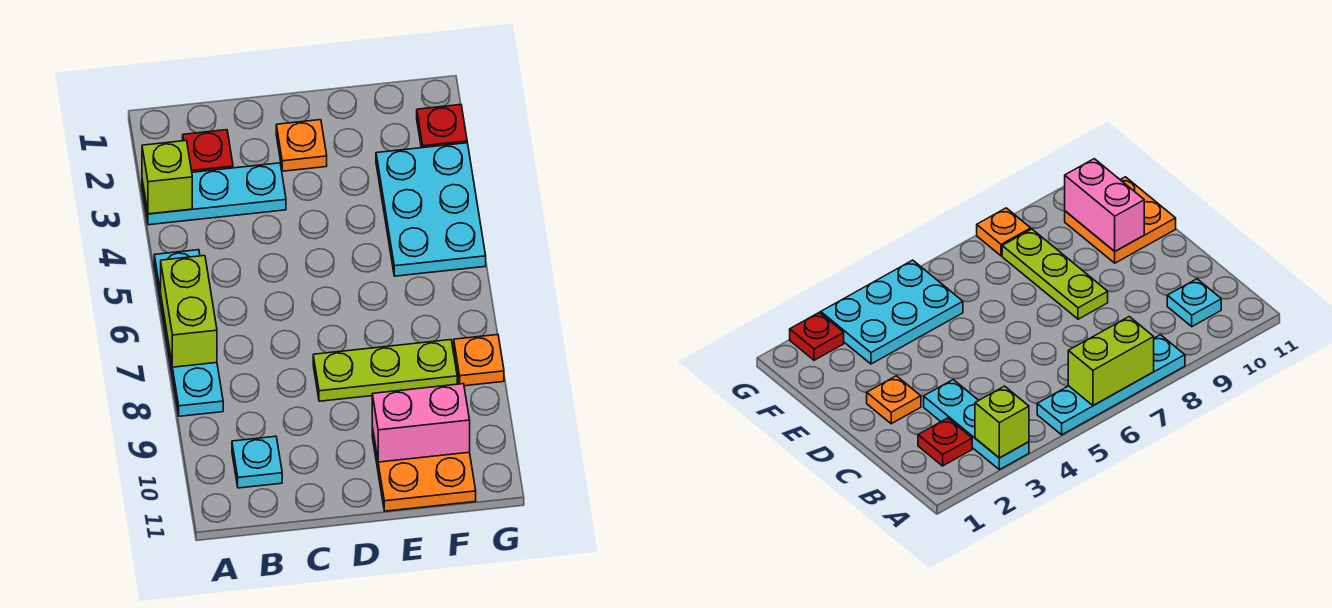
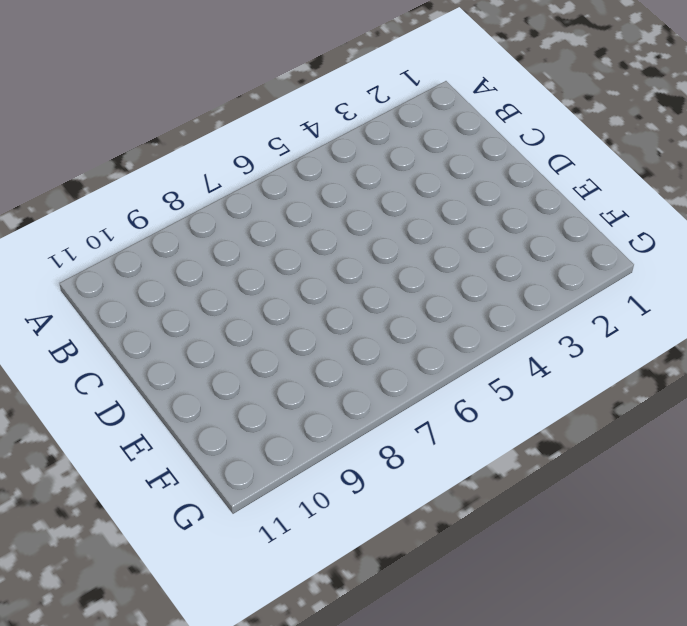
none -> cyan 1x3 plate [142,163,286,225]
none -> cyan 1x4 plate [154,250,223,416]
none -> red 1x1 plate [183,130,233,172]

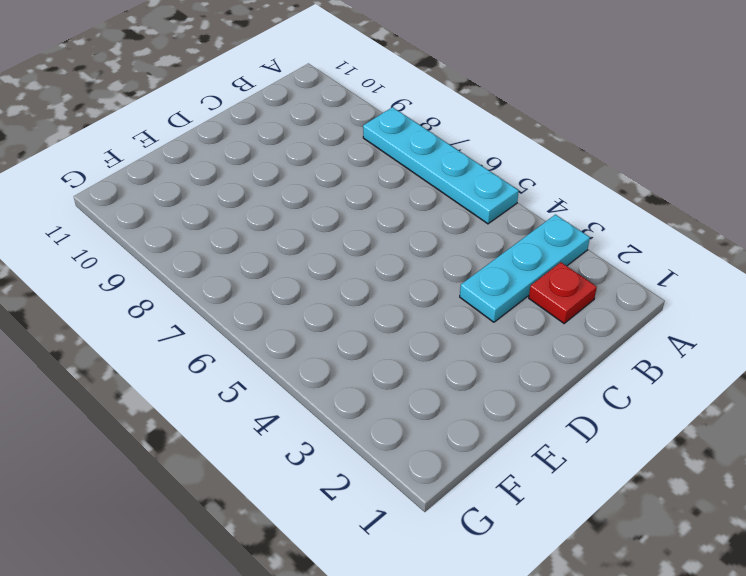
none -> cyan 1x1 plate [232,436,282,488]
none -> orange 1x1 plate [276,120,327,171]
none -> lime 1x3 plate [313,340,457,401]

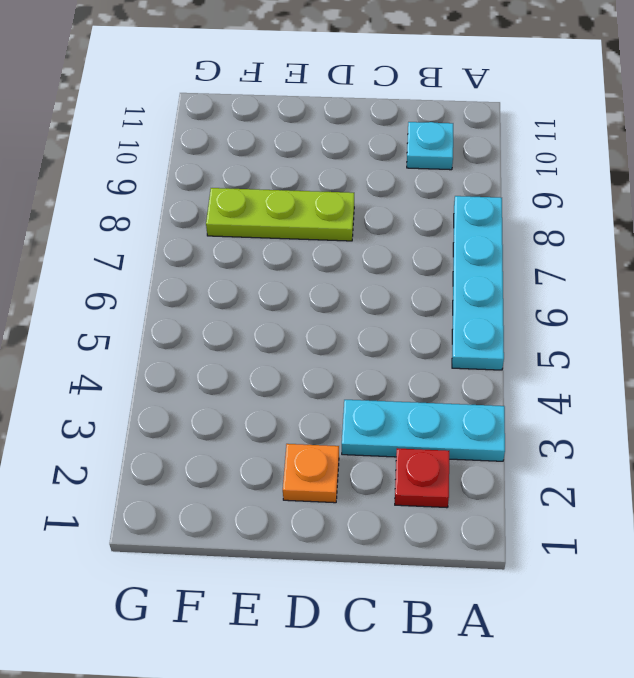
none -> orange 2x2 plate [372,427,476,511]
none -> cyan 2x3 plate [376,143,486,276]
none -> red 1x1 plate [417,105,467,148]

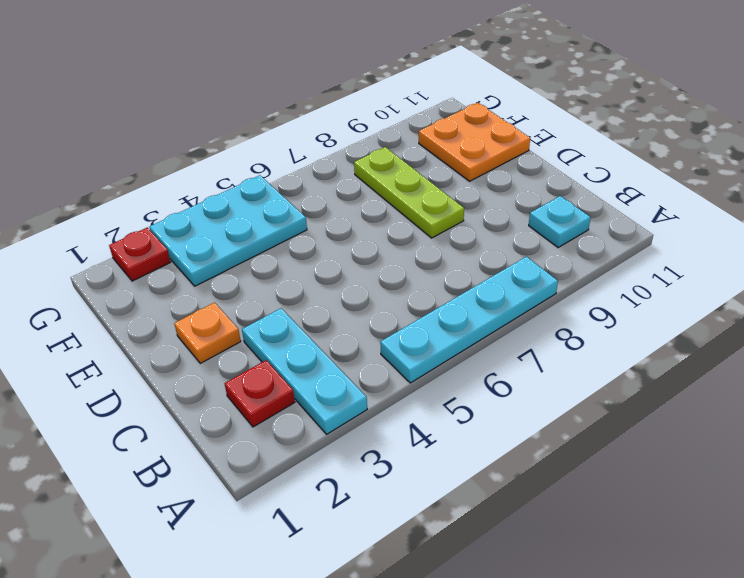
none -> orange 1x1 plate [454,335,504,386]
none -> lime 1x1 brick [142,141,192,214]
none -> lime 1x2 brick [161,256,217,367]

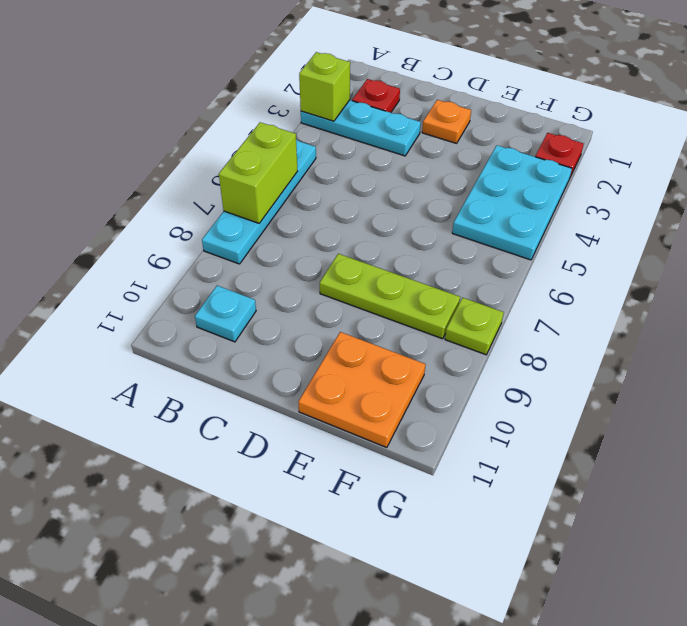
lime 1x1 plate [445,298,504,355] -> orange 1x1 plate [454,335,504,386]
none -> pink 1x2 brick [372,384,470,462]

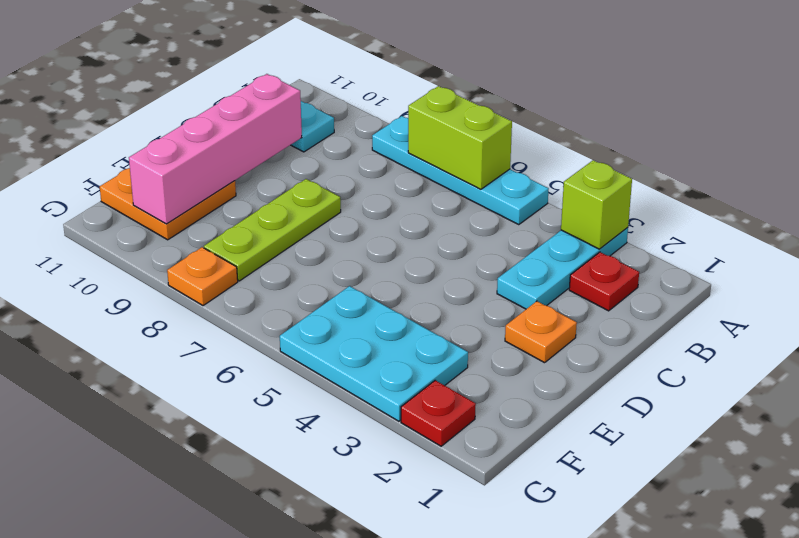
pink 1x4 brick [129,74,302,224] -> pink 1x2 brick [372,384,470,462]

